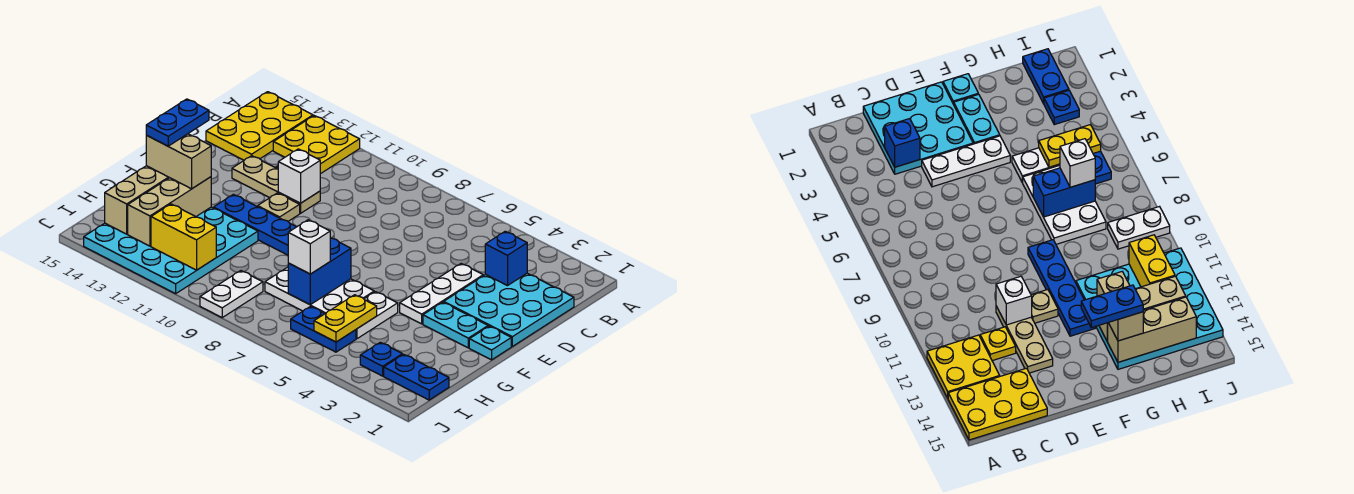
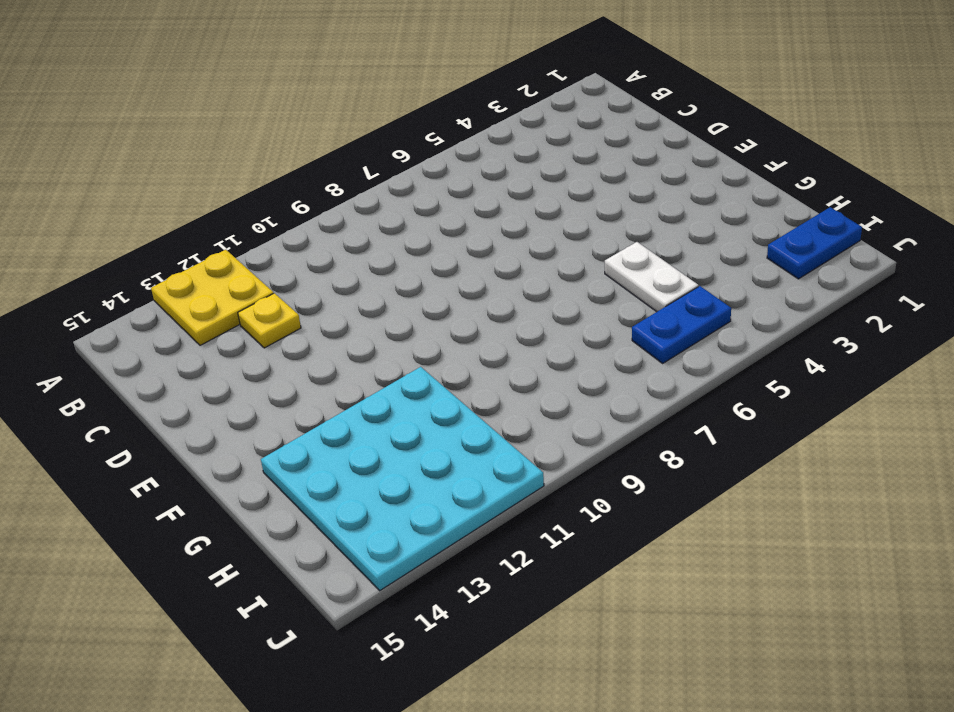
none -> yellow 2x3 plate [206,92,313,160]
none -> cyan 3x3 plate [444,273,574,346]
none -> white 1x3 plate [400,264,483,324]

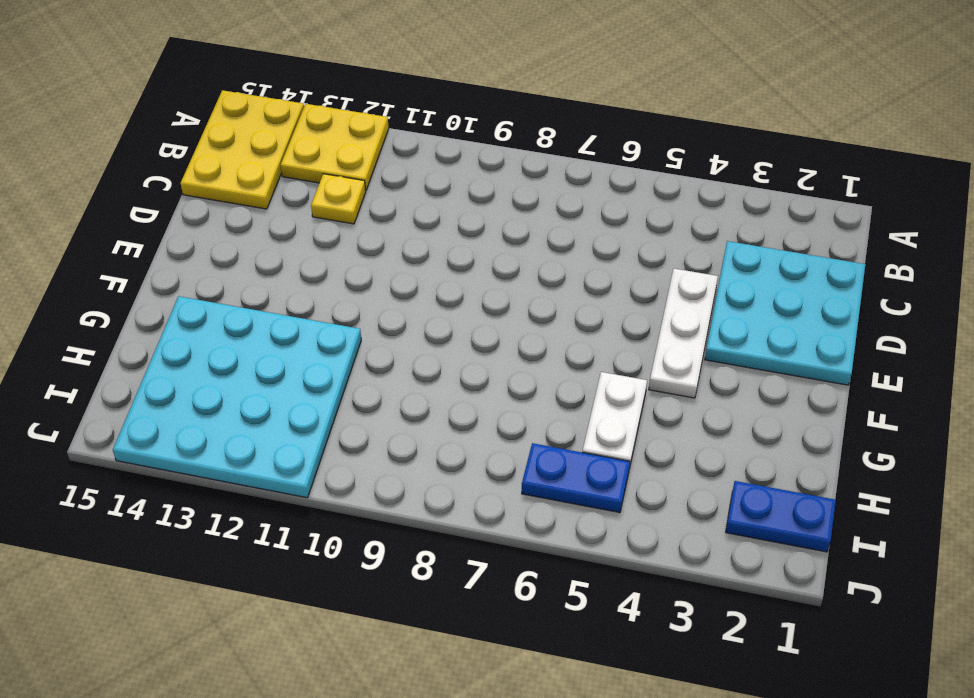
none -> tan 1x3 plate [232,156,320,213]
none -> tan 1x1 plate [258,193,300,221]
none -> cyan 1x1 plate [469,326,511,360]

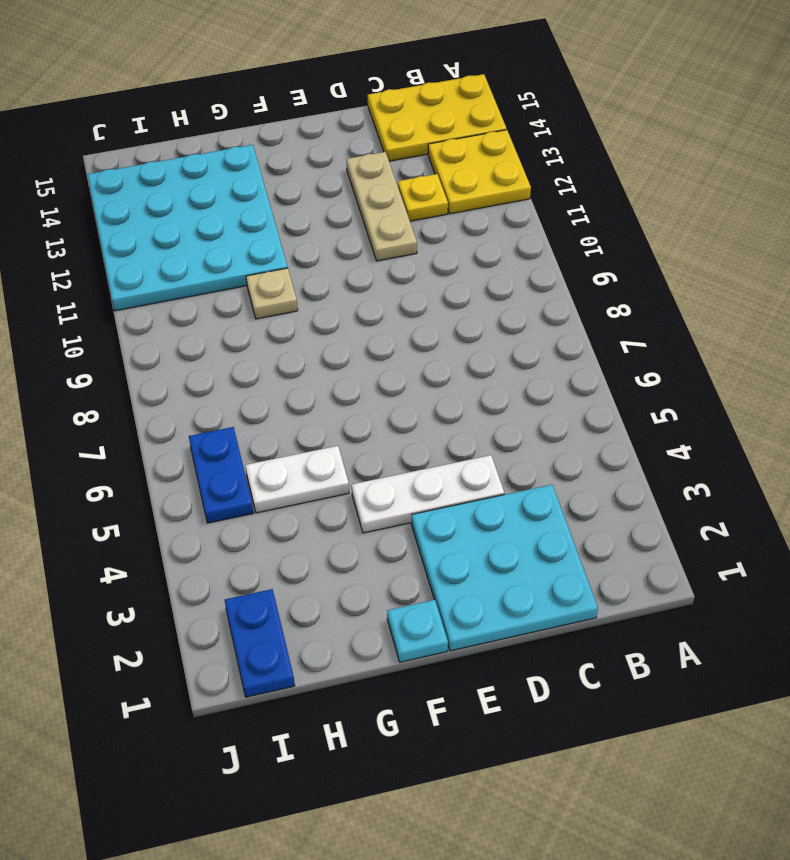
tan 1x1 plate [246,268,298,319] -> tan 1x1 plate moved to [258,193,300,221]
none -> cyan 1x2 plate [423,302,488,348]
none -> blue 1x4 plate [214,194,296,255]
none -> white 2x3 plate [265,267,374,314]

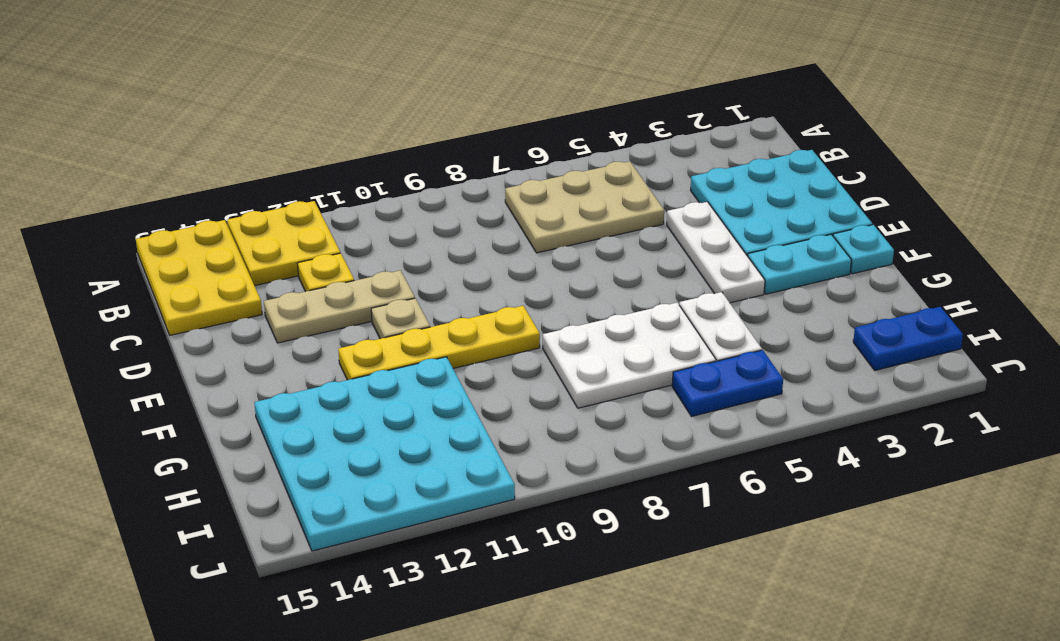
tan 2x3 plate [505,161,664,253] -> none
yellow 1x4 plate [338,306,540,380] -> blue 1x4 plate [214,194,296,255]
none -> blue 1x1 plate [360,342,402,376]
none -> white 1x2 plate [200,271,263,317]
none -> blue 1x1 brick [485,231,527,286]

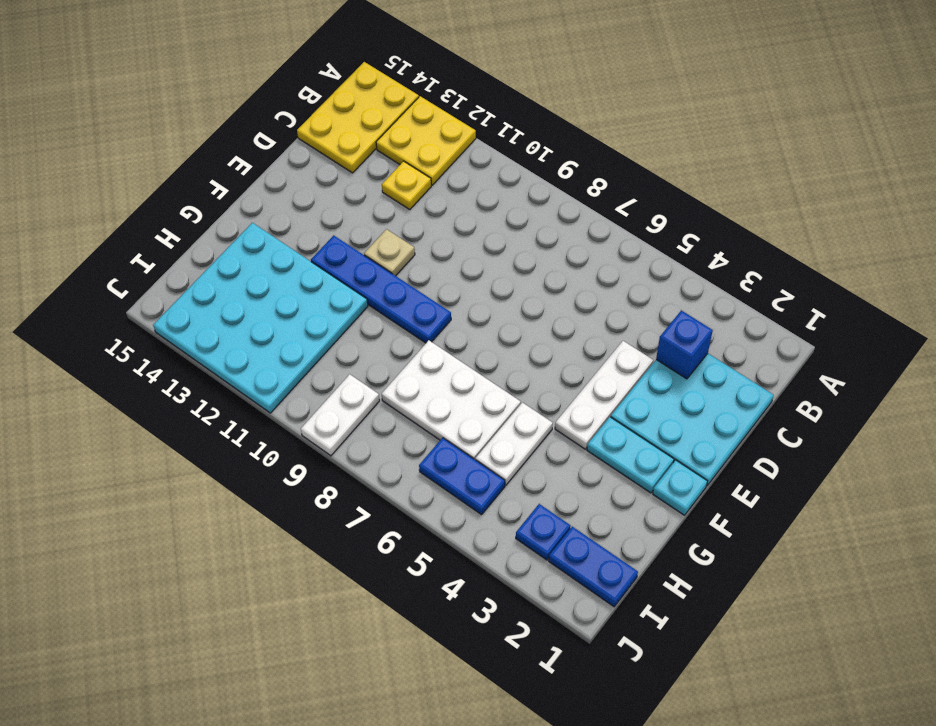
none -> tan 1x3 plate [232,156,320,213]
none -> white 1x1 brick [278,149,320,203]
none -> blue 1x2 brick [288,238,351,305]

